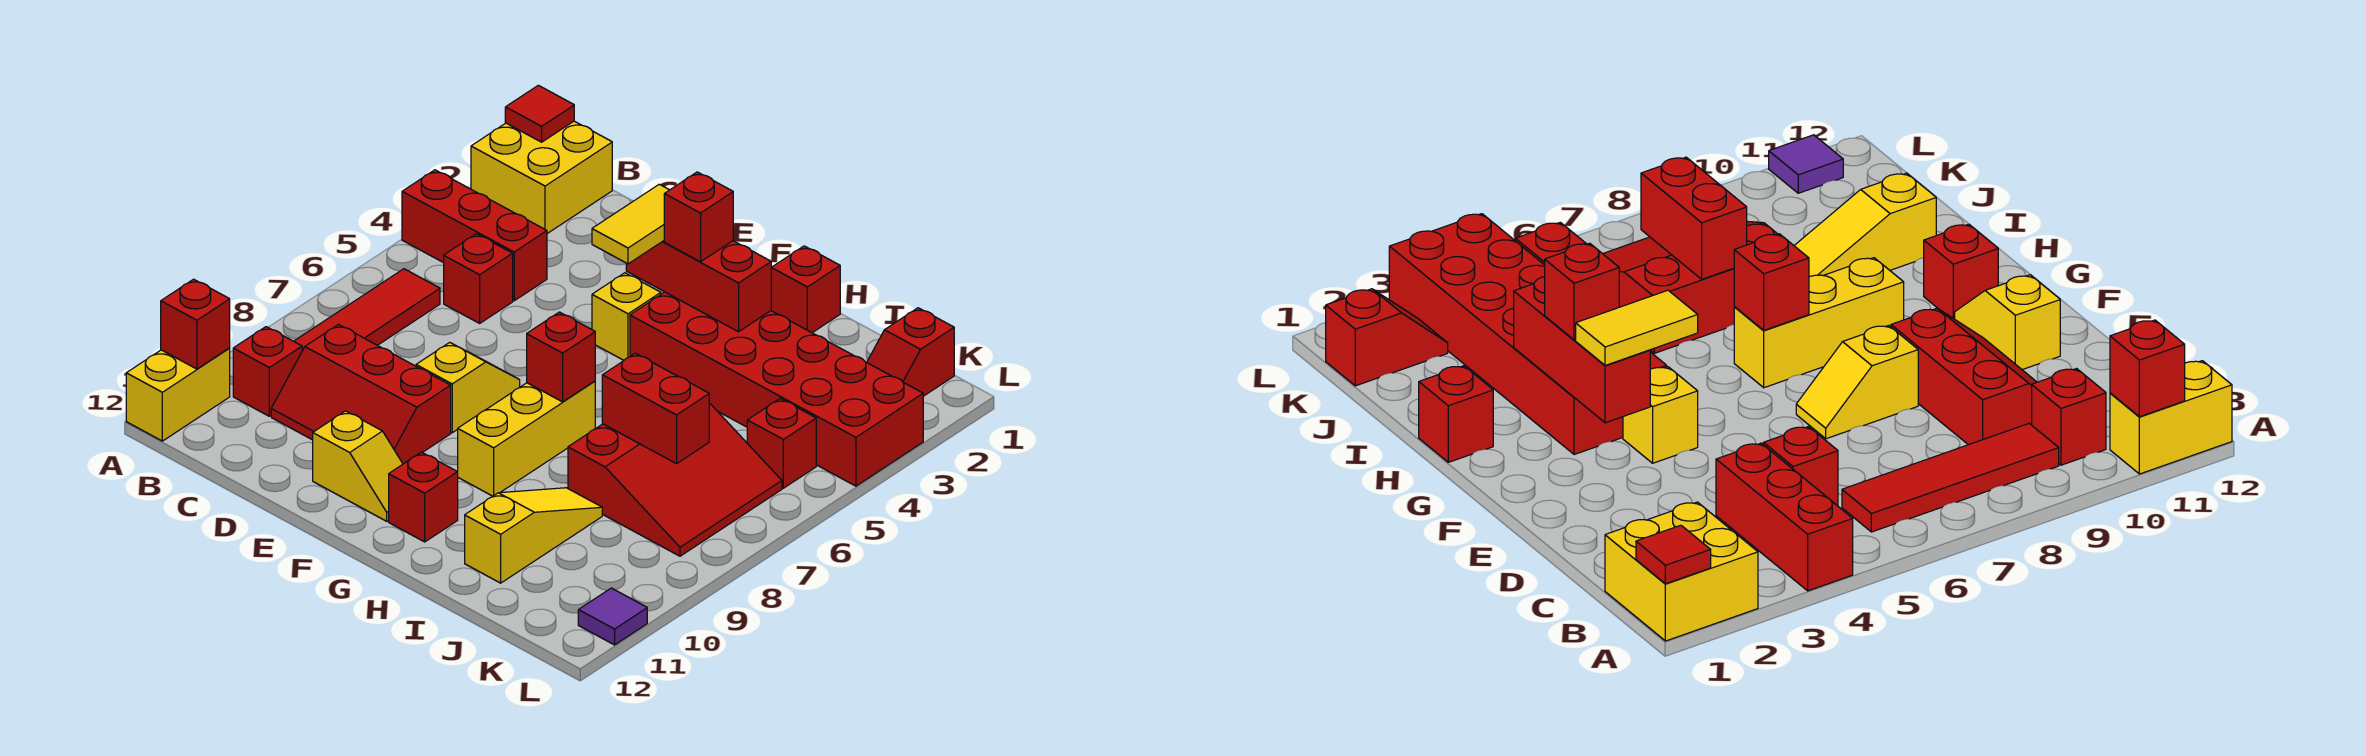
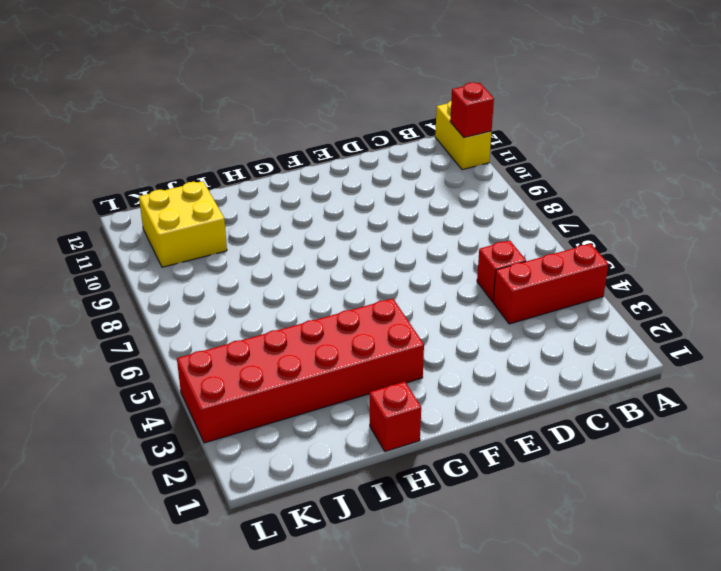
yellow 2x2 brick [139,181,227,267] -> yellow 2x2 brick moved to [471,121,612,234]
none -> red 1x4 tile [294,269,440,351]
none -> red 1x1 brick [233,327,302,416]
none -> red 2x3 slope [271,325,451,464]

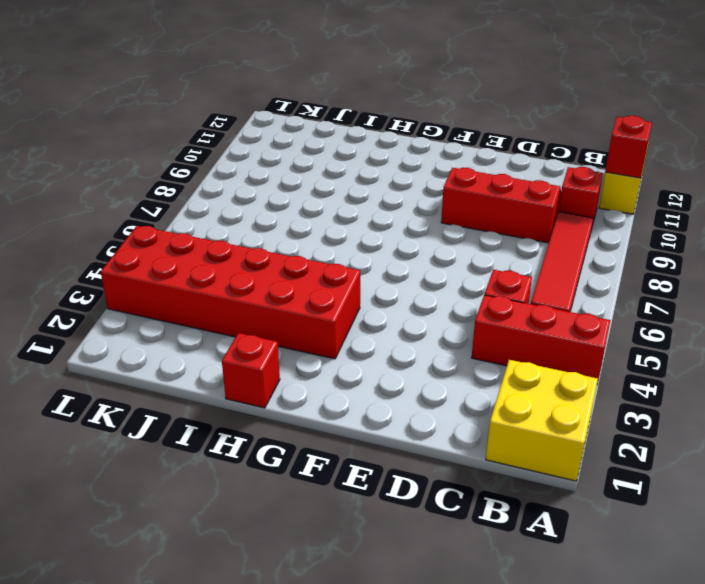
none -> yellow 1x2 slope [416,342,520,433]
none -> yellow 1x2 slope [313,411,403,521]
none -> yellow 1x1 brick [592,273,661,360]

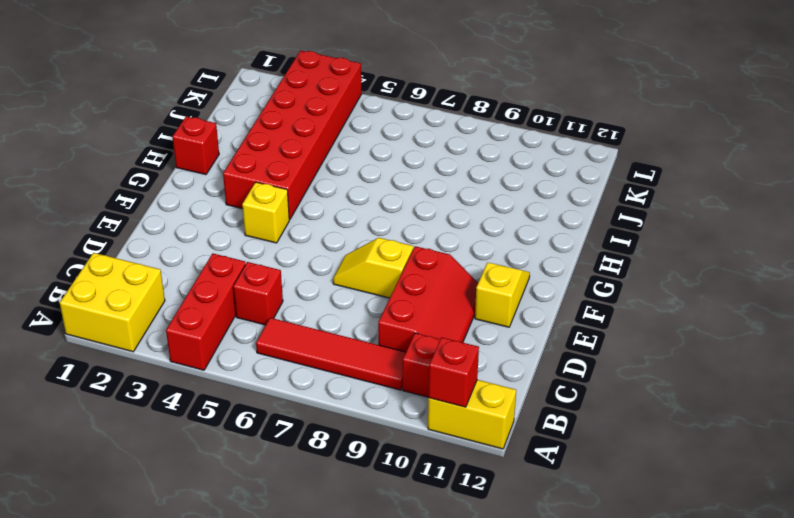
none -> yellow 1x3 brick [458,381,595,496]
none -> red 1x1 brick [389,452,458,542]
none -> red 3x3 slope [568,403,782,556]

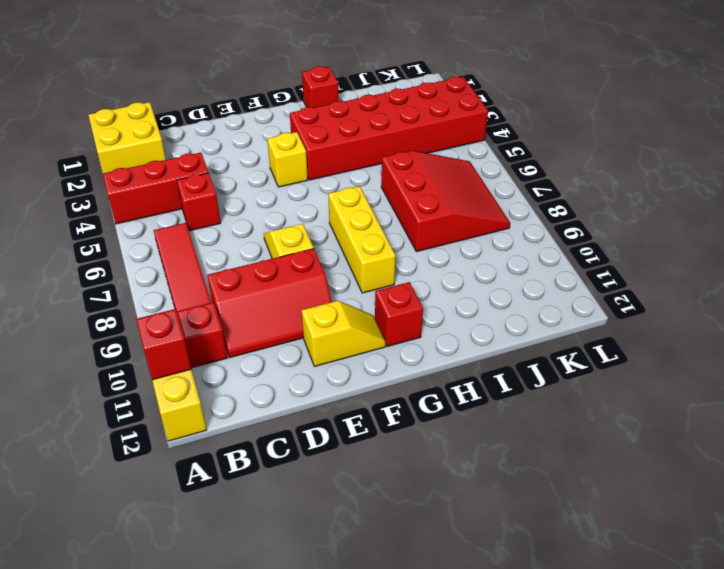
none -> yellow 1x3 slope [465,488,602,583]
none -> red 1x2 slope [867,308,954,396]
none -> red 1x1 brick [747,399,816,488]

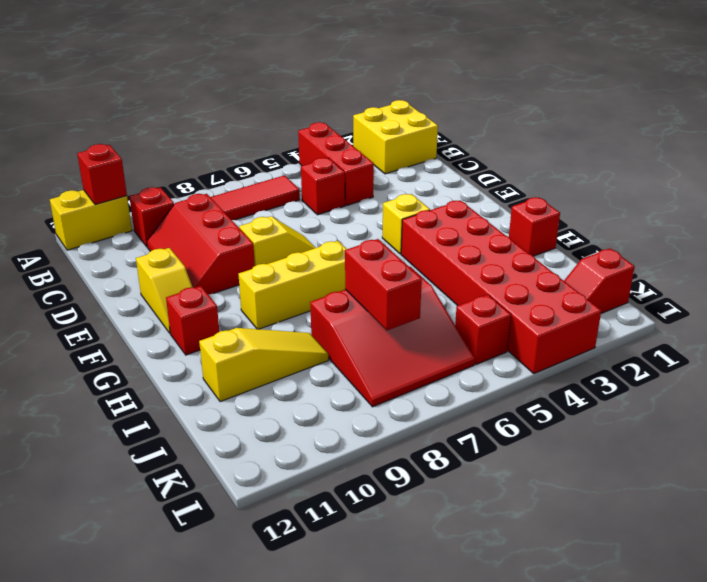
none -> purple 1x1 tile [578,588,647,645]
none -> red 1x1 tile [505,85,574,142]
none -> red 1x3 brick [626,241,771,332]

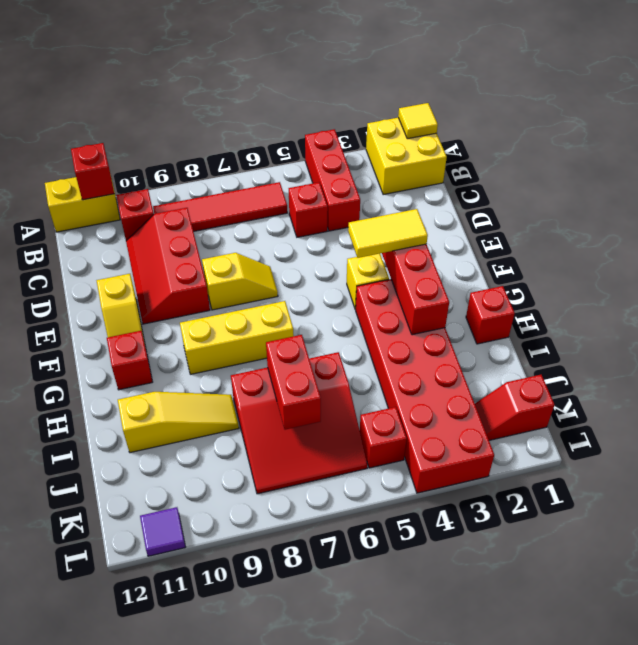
yellow 1x1 tile [398,103,438,139] -> red 1x1 tile [505,85,574,142]
none -> red 1x1 brick [527,312,595,402]
none -> red 1x1 brick [664,172,733,262]

